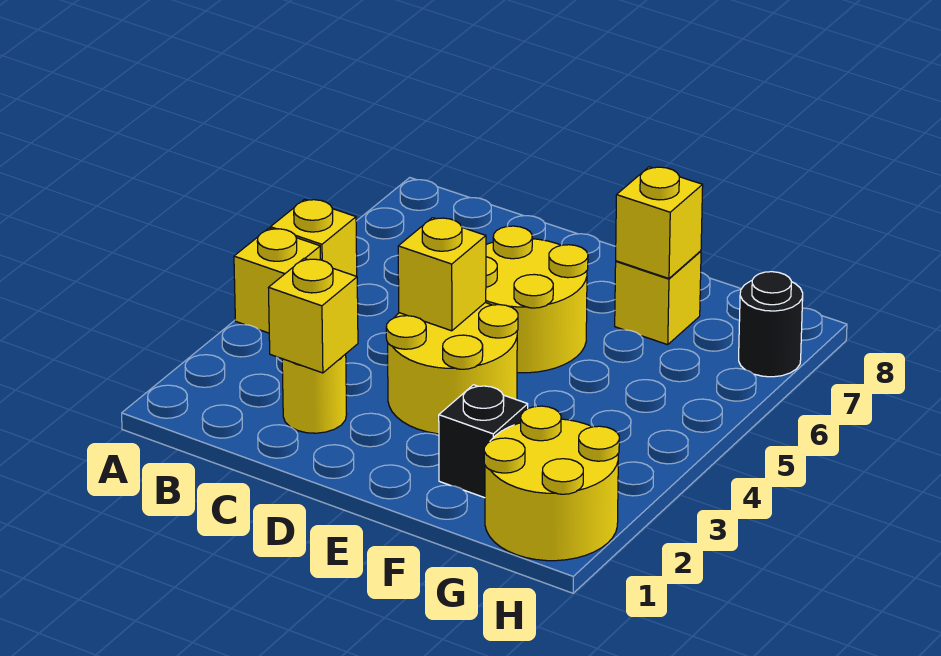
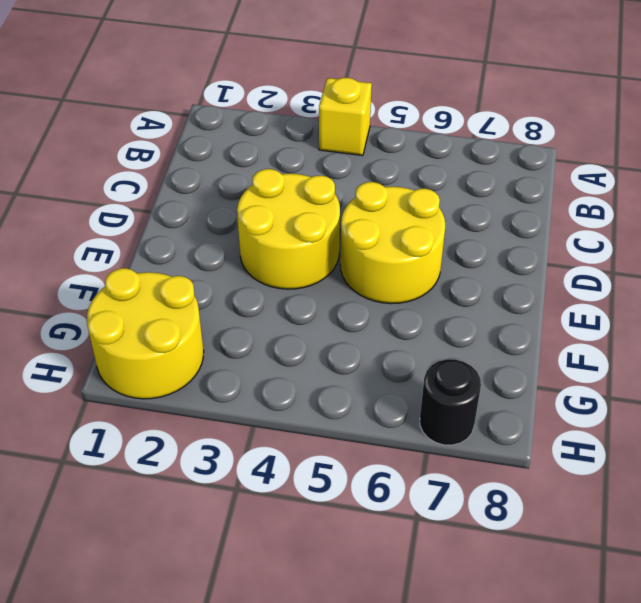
none -> yellow 1x1 brick [270,199,357,276]
none -> yellow 1x1 round brick [282,354,347,433]
none -> black 1x1 brick [439,385,528,498]

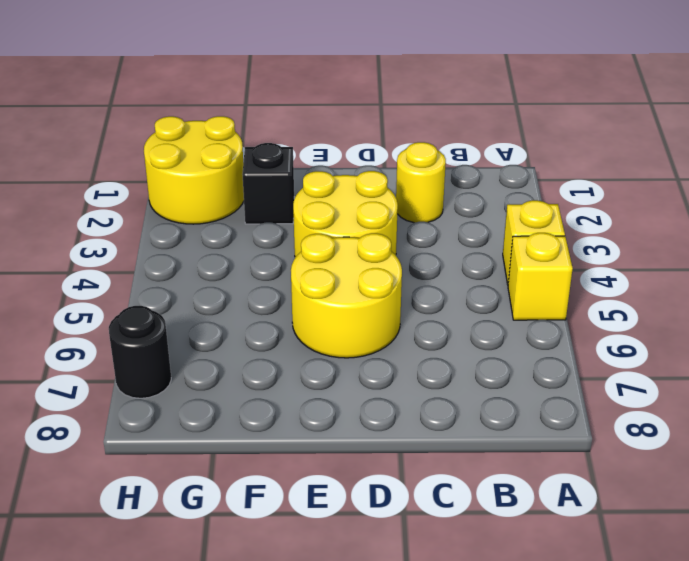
none -> yellow 1x1 brick [615,251,701,345]
none -> yellow 1x1 brick [268,259,358,373]
none -> yellow 1x1 brick [398,218,486,331]

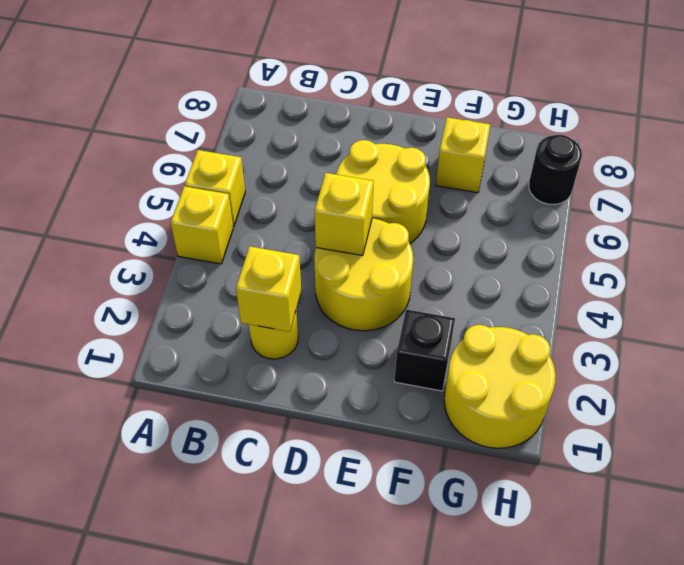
none -> yellow 1x1 brick [616,167,703,278]

